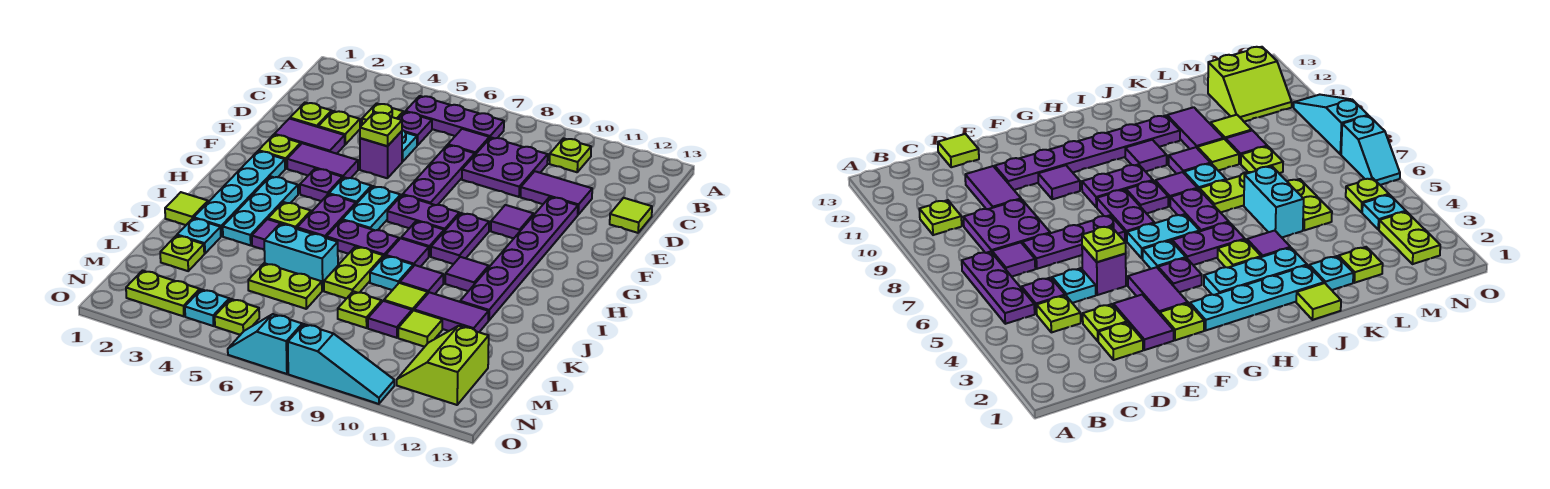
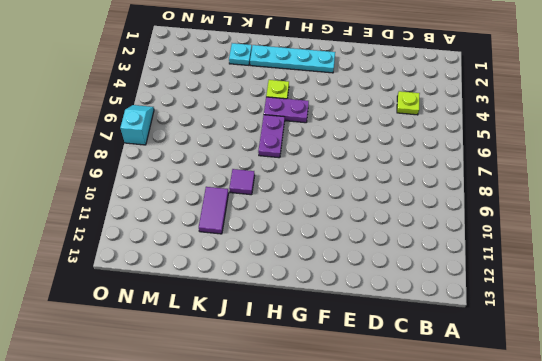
none -> purple 1x3 plate [405,96,504,139]
none -> lime 1x1 plate [550,138,591,172]
none -> purple 1x1 plate [398,112,432,145]
none -> purple 1x1 tile [448,129,489,154]

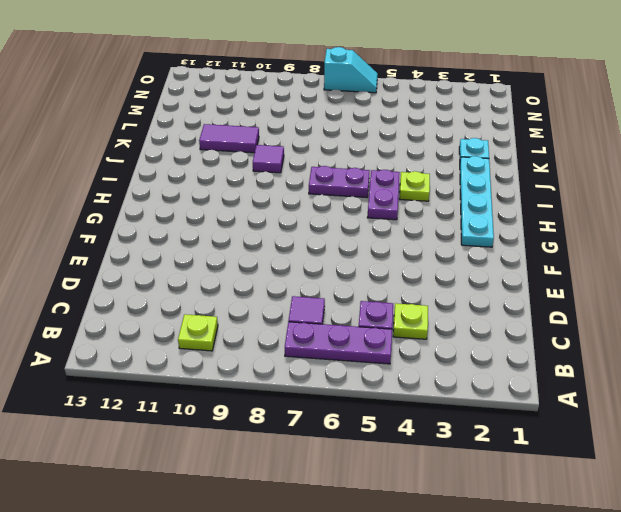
none -> purple 2x2 plate [462,137,548,197]
none -> lime 1x1 plate [290,103,332,127]
none -> lime 1x1 plate [318,111,360,144]
none -> cyan 1x1 plate [402,130,417,162]

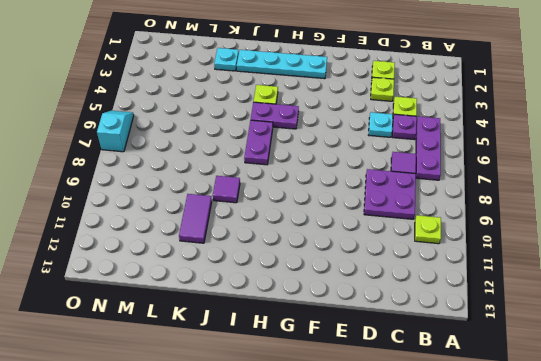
none -> purple 1x3 plate [403,145,475,205]
none -> purple 1x2 tile [521,171,592,215]
none -> lime 1x1 tile [610,198,652,233]
none -> purple 1x2 tile [274,119,345,154]

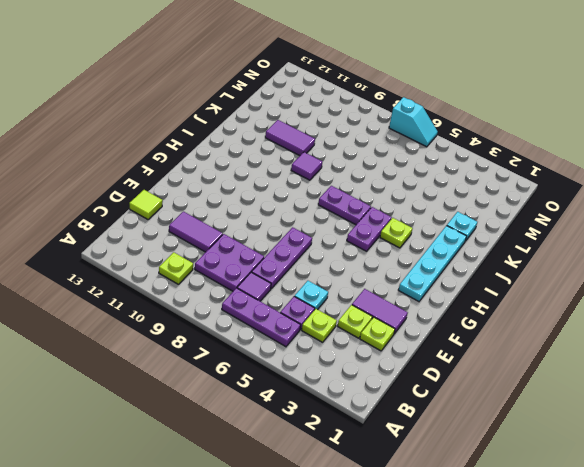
none -> purple 1x1 brick [360,131,402,178]
none -> purple 1x6 plate [460,197,578,320]
none -> lime 1x1 plate [259,135,301,169]
none -> purple 1x2 tile [287,143,358,179]

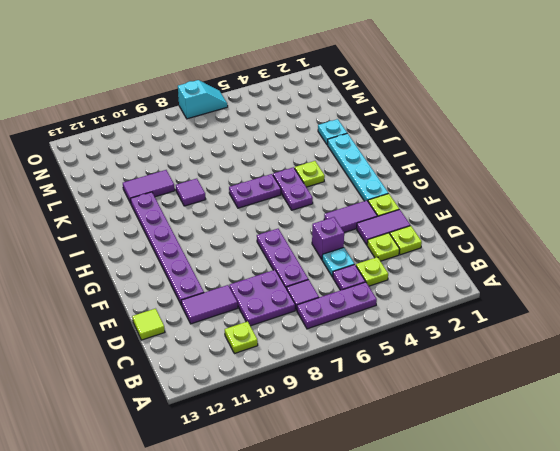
none -> purple 1x1 tile [491,205,534,238]
none -> purple 1x1 plate [300,169,342,201]
none -> cyan 1x1 plate [329,177,371,204]
none -> cyan 1x2 plate [342,186,401,230]

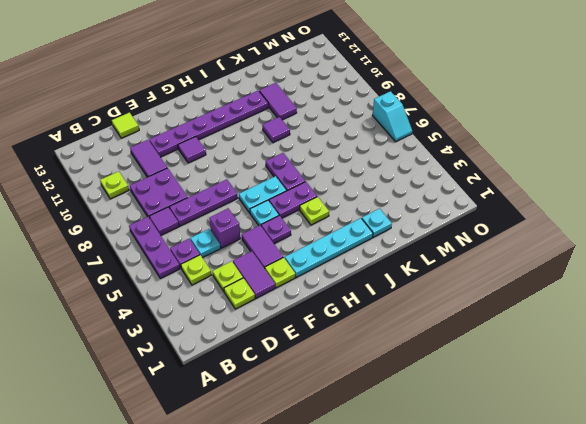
none -> purple 1x2 plate [387,195,459,231]
none -> purple 1x2 plate [431,213,489,264]
none -> cyan 1x3 plate [223,176,298,245]
none -> purple 1x1 plate [401,221,444,257]

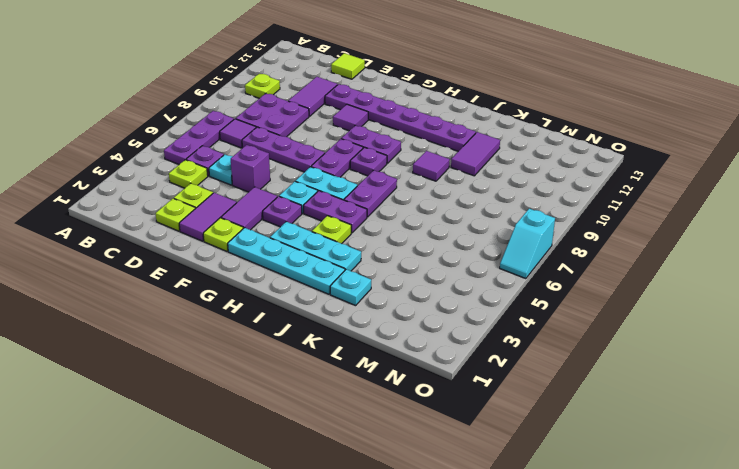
none -> purple 1x1 tile [386,238,429,267]
none -> purple 1x1 tile [445,257,489,291]
none -> lime 1x1 tile [165,192,208,225]
none -> purple 1x1 tile [252,219,285,250]

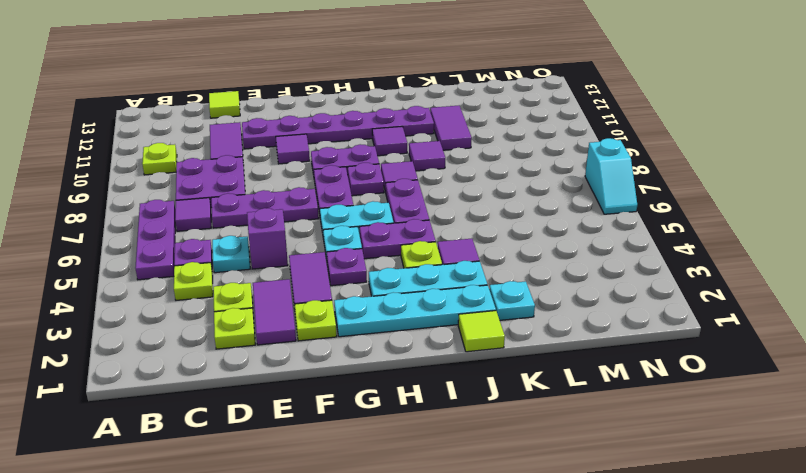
none -> lime 1x2 plate [324,247,383,299]
none -> cyan 1x1 plate [370,256,413,290]
none -> cyan 1x2 brick [264,224,338,291]
none -> lime 1x1 tile [384,283,428,311]

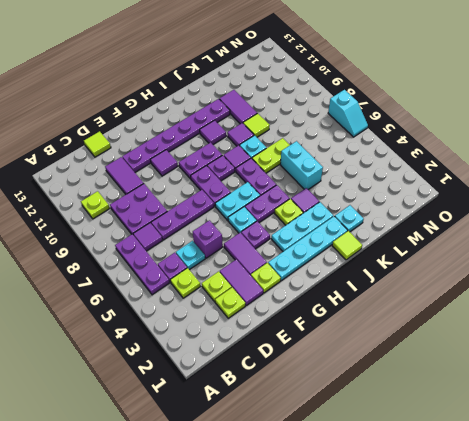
none -> lime 1x1 plate [160,236,204,271]
none -> lime 1x2 plate [248,263,322,309]
none -> lime 1x1 plate [338,291,382,328]
none -> purple 1x1 tile [368,301,412,338]

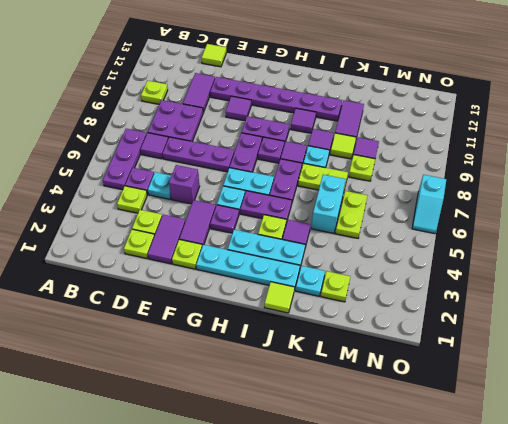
none -> lime 1x1 tile [398,310,442,347]
none -> lime 2x2 slope [397,326,489,405]
none -> lime 1x2 plate [126,271,200,316]
none -> cyan 1x1 plate [185,289,229,326]

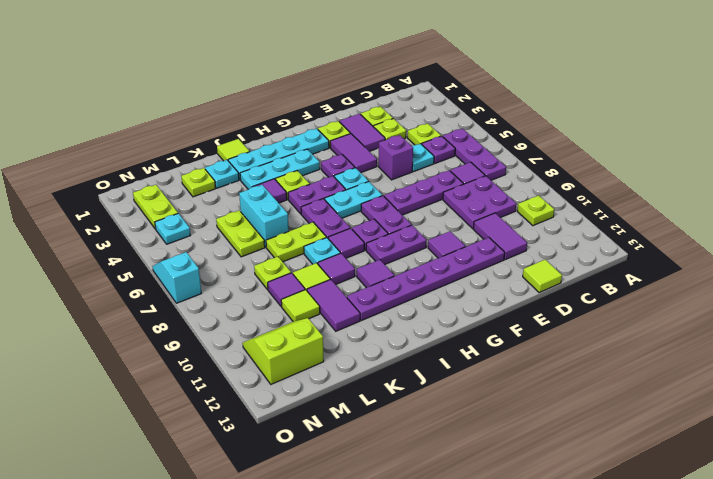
none -> lime 1x1 plate [215,299,259,335]
none -> cyan 1x3 slope [288,324,394,404]
none -> lime 1x1 plate [360,112,402,146]

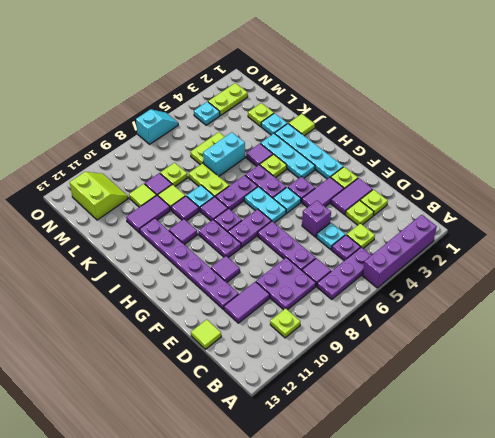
purple 1x4 brick [362,215,437,288] -> none
none -> lime 1x1 plate [215,299,259,335]
none -> cyan 1x3 slope [288,324,394,404]
none -> lime 1x1 plate [360,112,402,146]

